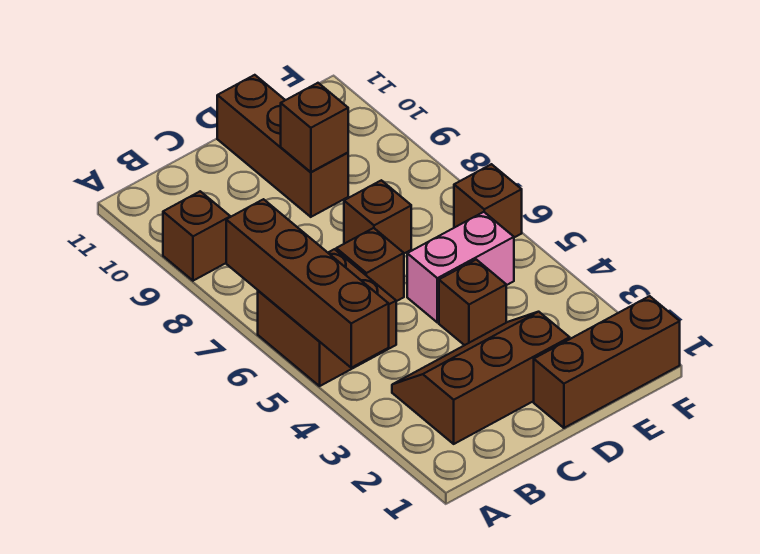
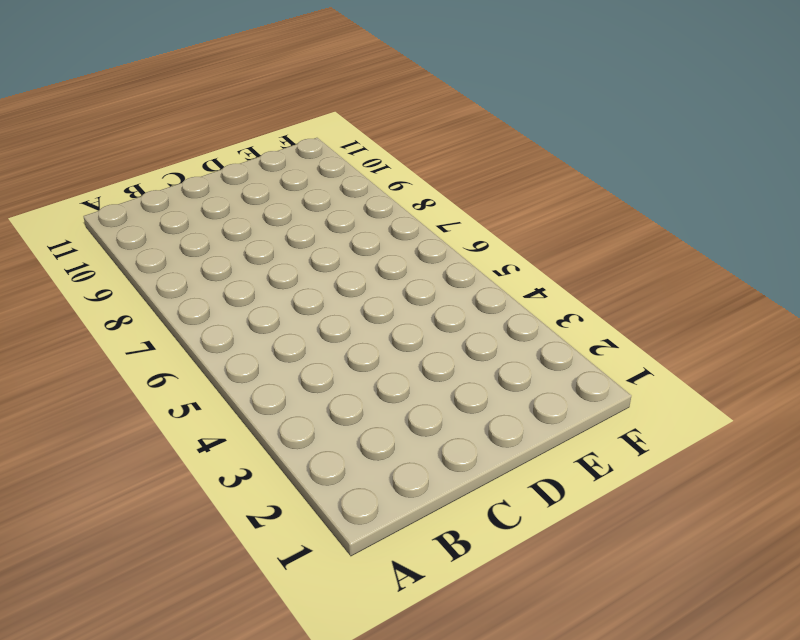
none -> brown 2x2 brick [258,249,396,386]
none -> brown 1x1 brick [163,191,230,281]
none -> brown 2x3 slope [392,312,570,444]

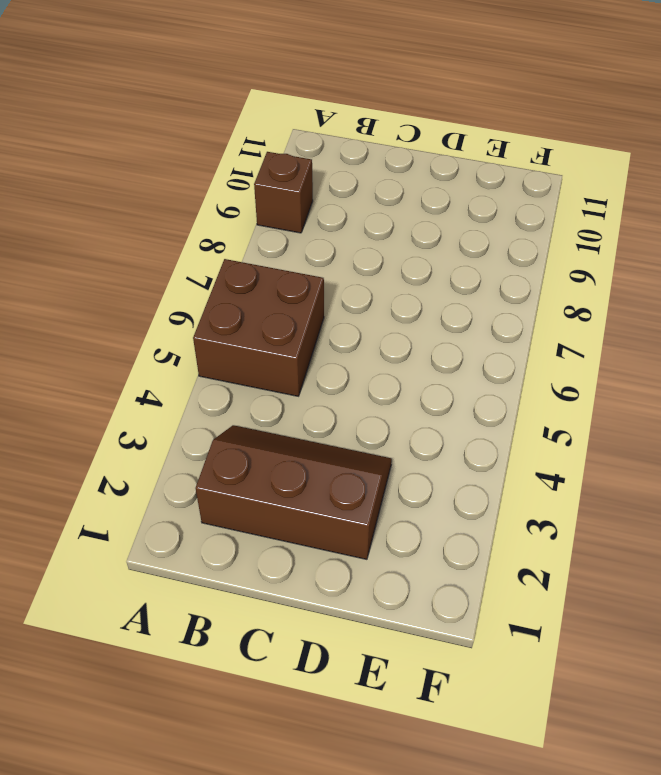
none -> brown 1x1 brick [336,228,404,301]
none -> brown 1x3 brick [534,296,680,428]
none -> brown 1x1 brick [439,260,506,345]

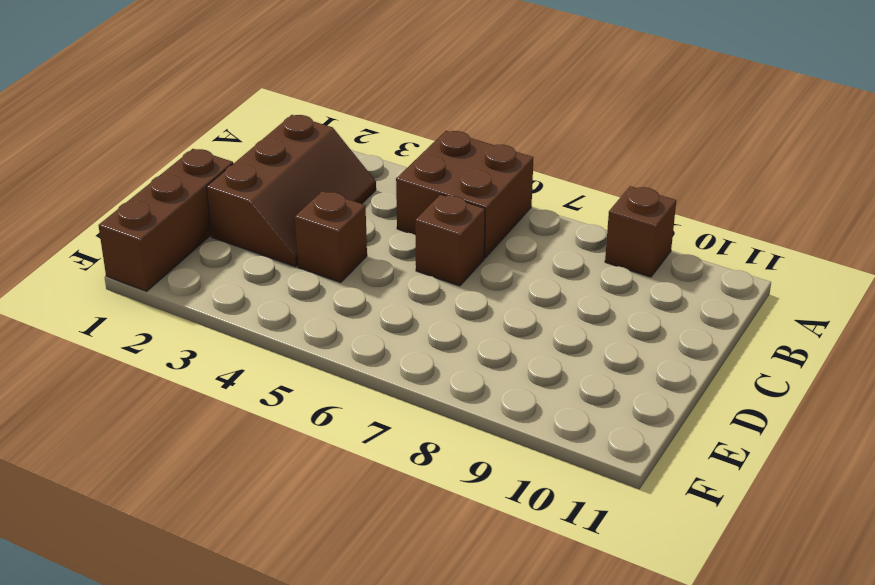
none -> pink 1x2 brick [407,212,514,322]
none -> brown 1x1 brick [344,180,411,253]
none -> brown 1x3 brick [217,75,348,217]

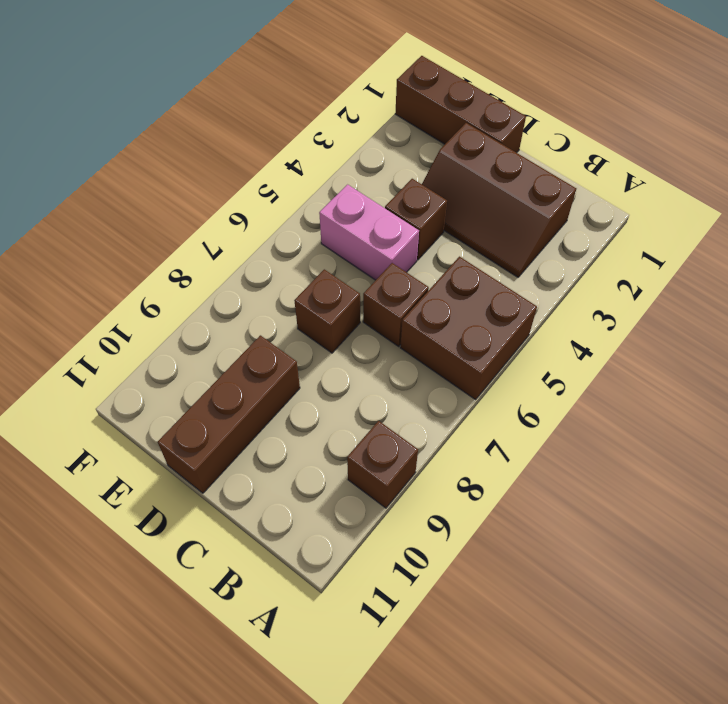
none -> brown 1x1 brick [454,164,522,237]
none -> brown 1x4 brick [226,199,389,368]
none -> brown 1x1 brick [281,83,348,172]

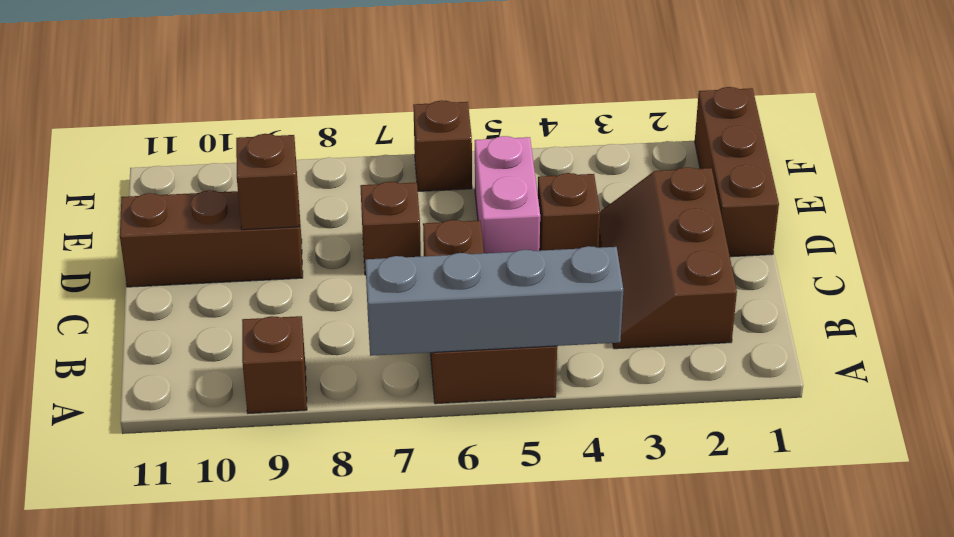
grey 1x4 brick [365,246,623,356] -> brown 1x4 brick [226,199,389,368]

